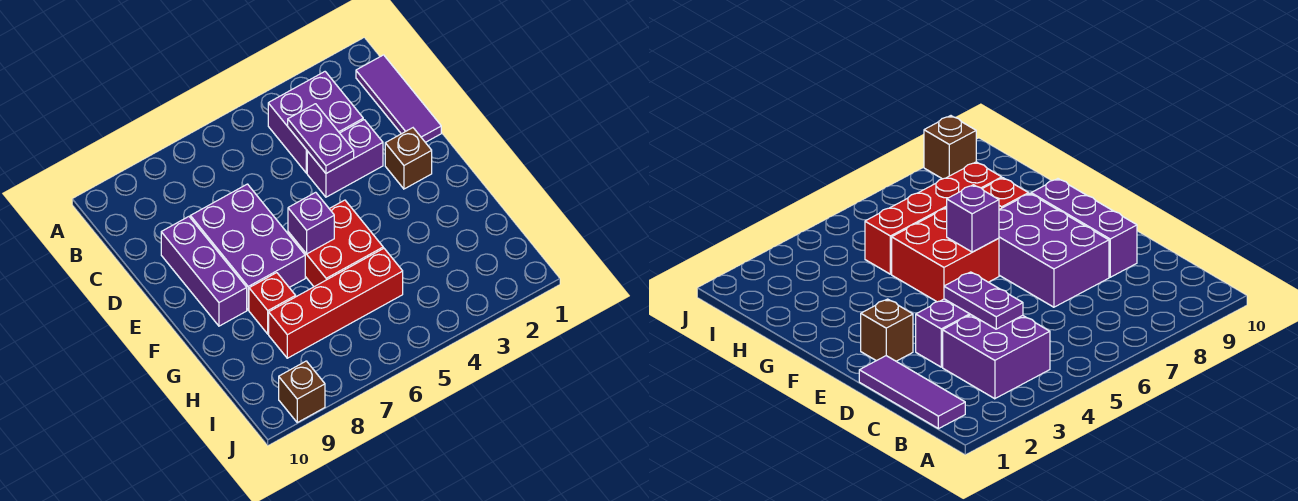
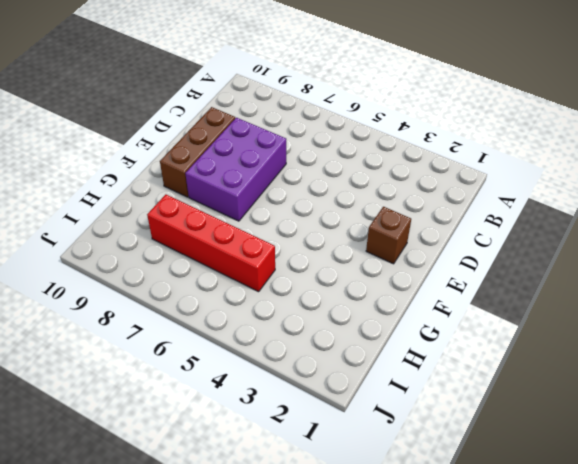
brown 1x3 brick [160,107,235,197] -> purple 1x3 brick [161,217,247,326]
none -> purple 1x3 tile [356,55,441,142]
none -> purple 2x2 brick [268,72,363,173]
none -> purple 1x2 brick [307,120,383,197]

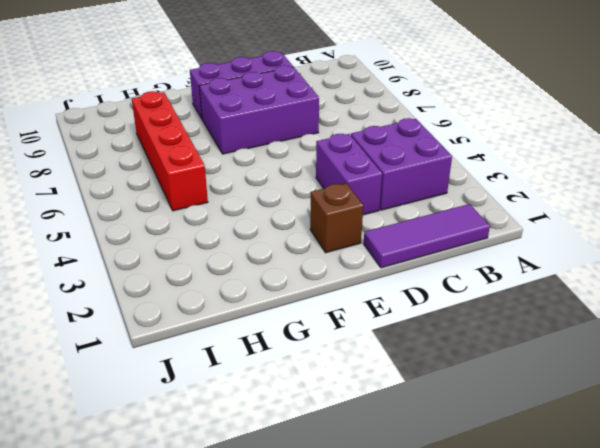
none -> red 2x2 brick [288,200,383,287]
none -> red 1x1 brick [249,273,296,334]
none -> brown 1x1 brick [279,361,325,422]

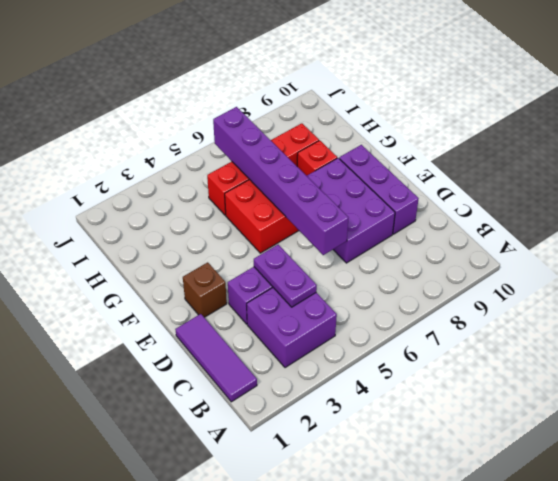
purple 1x6 brick [213,107,348,255] -> purple 1x1 brick [288,192,334,254]
none -> brown 1x1 brick [279,361,325,422]

